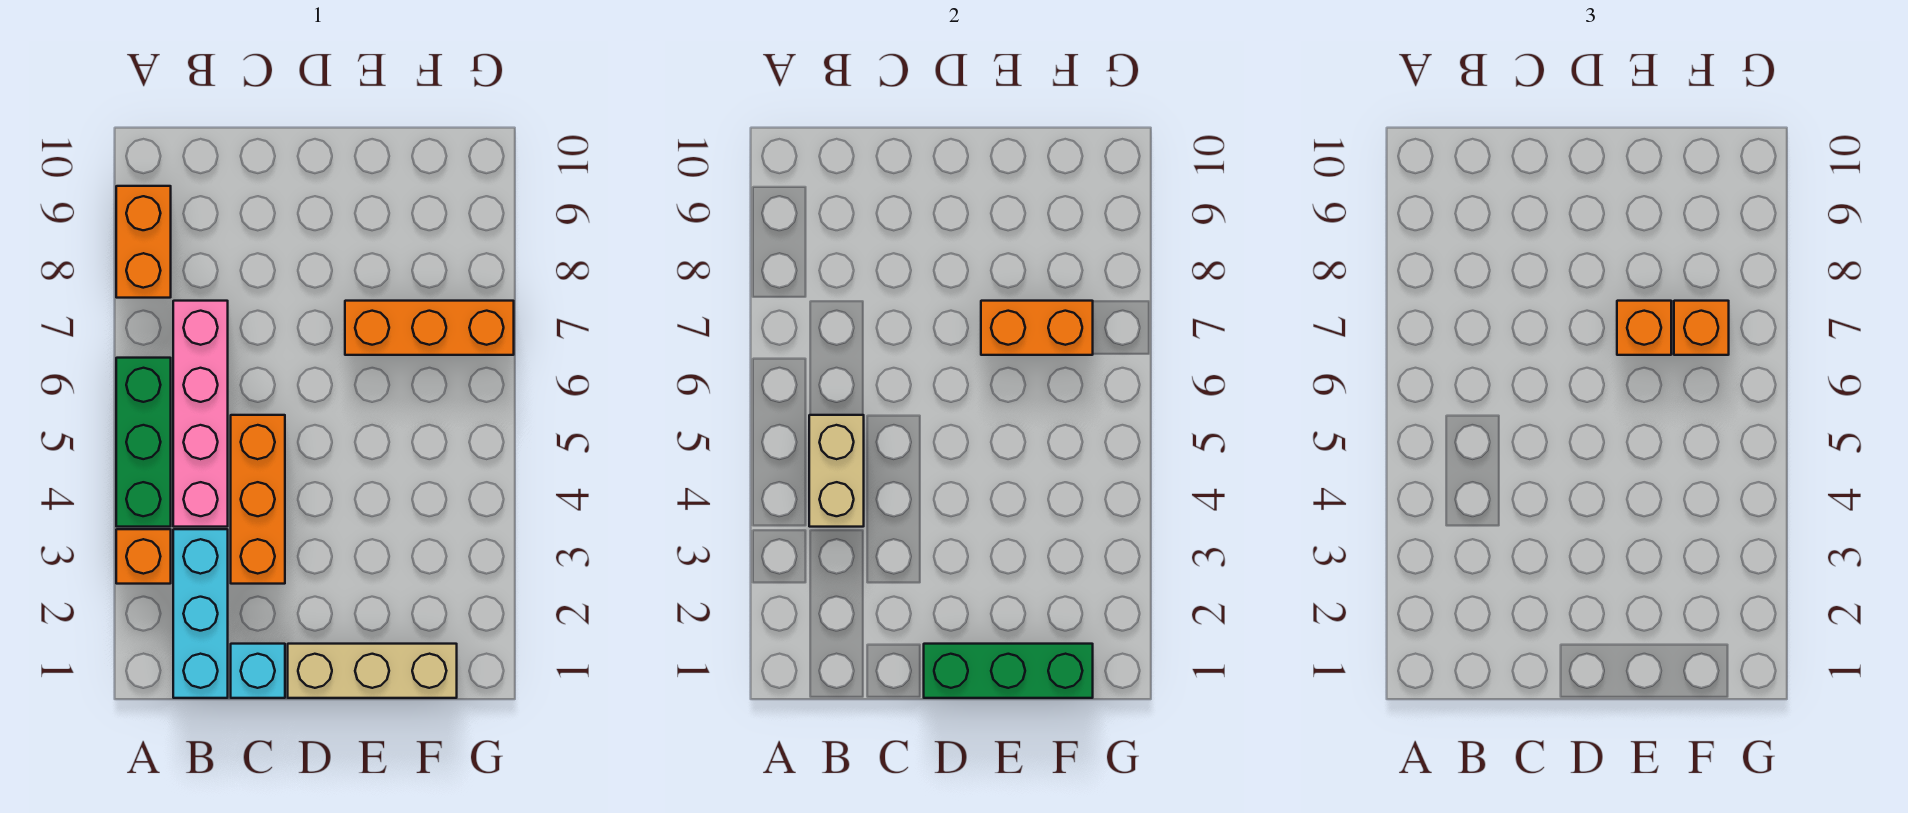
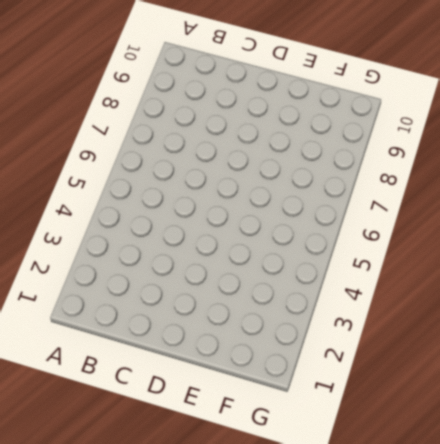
none -> orange 1x1 brick [116,529,171,584]
none -> green 1x3 brick [116,358,171,527]
none -> orange 1x2 brick [116,186,171,298]

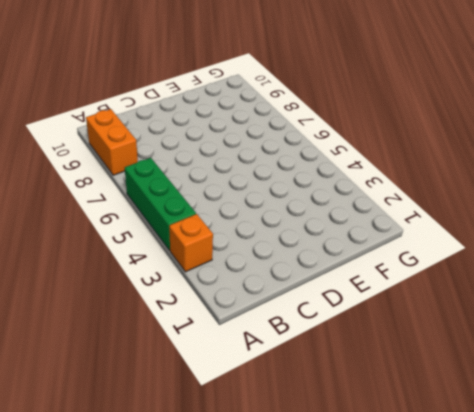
none -> cyan 1x3 brick [173,529,228,698]
none -> pink 1x4 brick [173,301,228,527]
none -> cyan 1x1 brick [231,644,285,698]

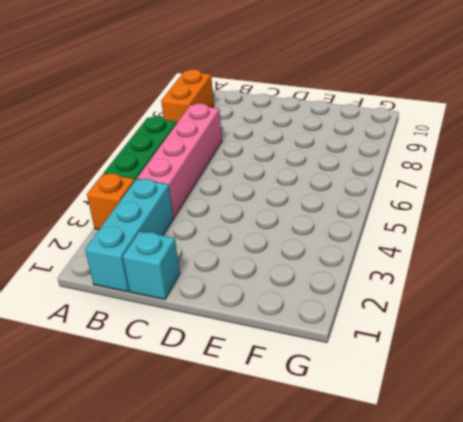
none -> orange 1x3 brick [231,415,285,584]
none -> tan 1x3 brick [288,644,457,698]
none -> orange 1x3 brick [345,301,514,355]

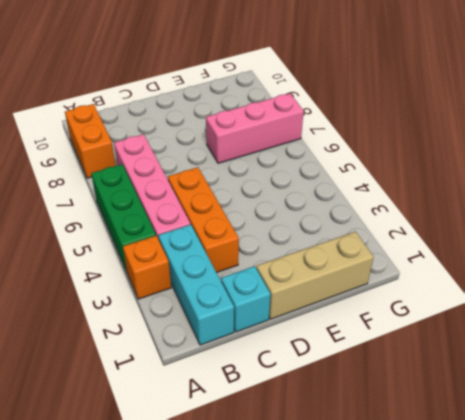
pink 1x3 brick [206,93,304,163] -> orange 1x3 brick [345,301,514,355]
none -> tan 1x2 brick [809,415,864,527]
none -> green 1x3 brick [924,644,1093,698]
none -> orange 1x2 brick [981,301,1093,355]

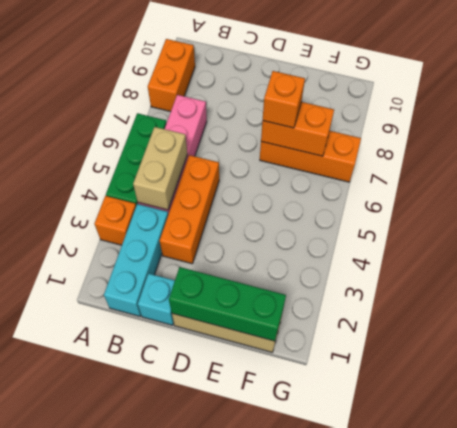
none -> orange 1x1 brick [1674,301,1729,355]

